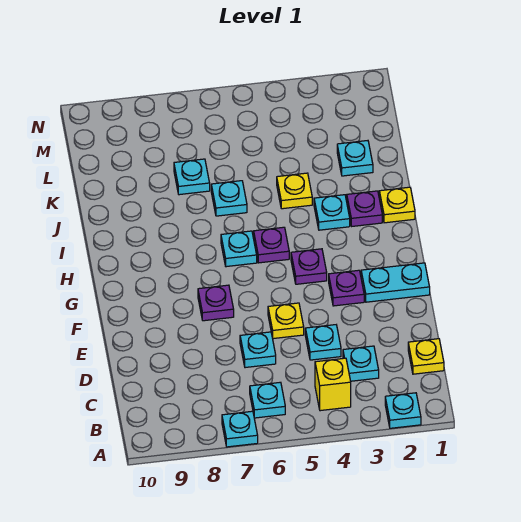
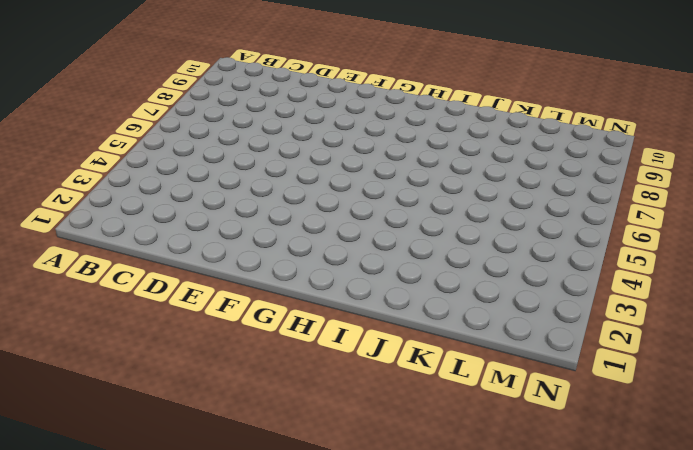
none -> cyan 1x1 plate [385,393,421,428]
none -> cyan 1x1 plate [222,411,258,447]
none -> yellow 1x1 brick [315,358,351,411]

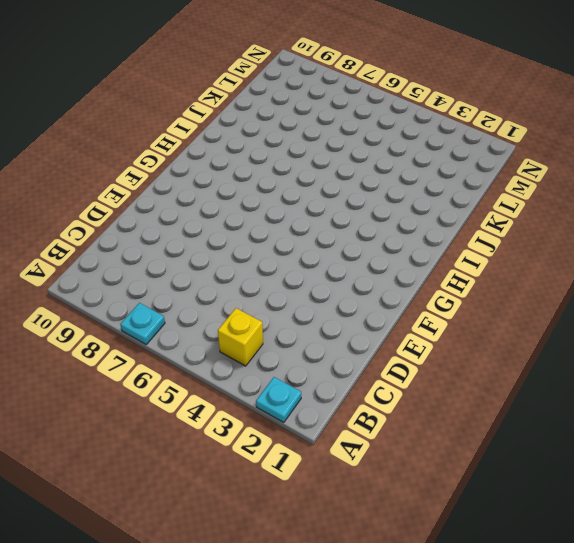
none -> cyan 1x1 plate [250,382,285,418]
none -> yellow 1x1 plate [408,339,444,374]
none -> cyan 1x1 plate [343,346,379,381]

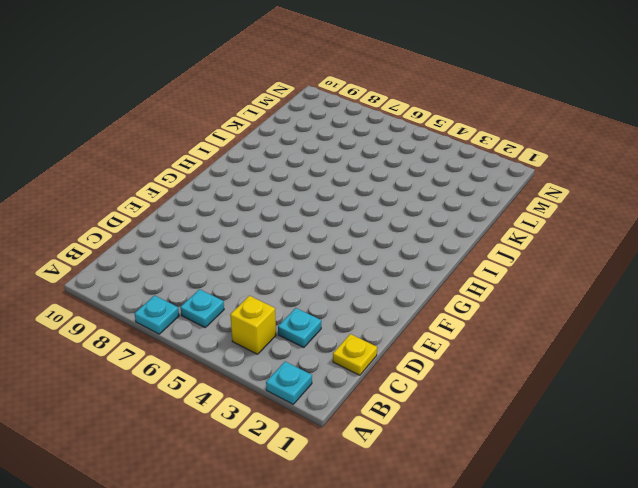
none -> cyan 1x1 plate [305,325,341,360]
none -> cyan 1x1 plate [240,332,276,368]
none -> yellow 1x1 plate [268,303,304,339]

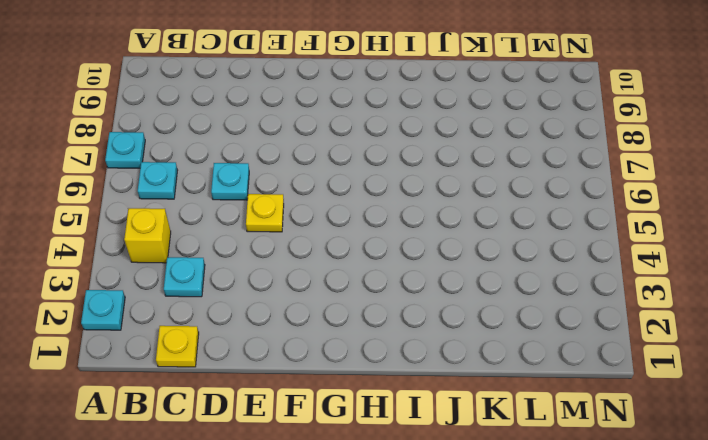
none -> cyan 1x1 plate [305,325,341,360]
none -> cyan 1x2 plate [361,263,430,302]
none -> purple 1x1 plate [329,270,364,306]

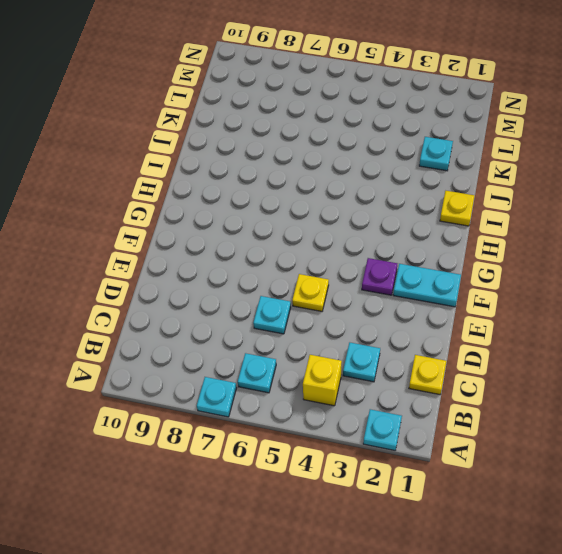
none -> cyan 1x1 plate [305,325,341,360]
none -> purple 1x1 plate [198,285,234,321]
none -> purple 1x1 plate [291,249,327,284]

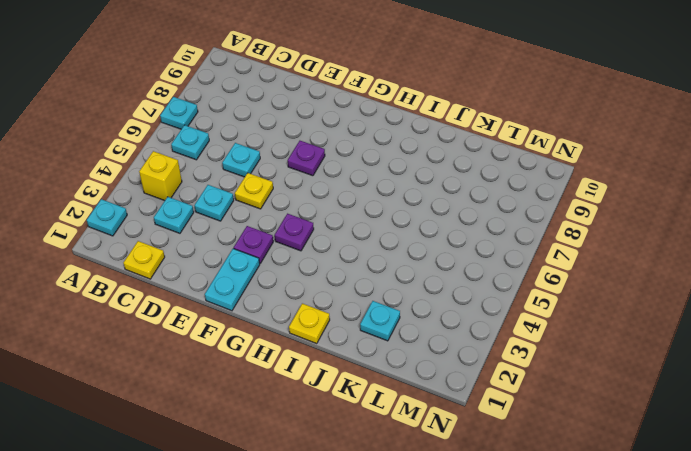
none -> purple 1x1 plate [254,227,289,263]
none -> cyan 1x1 plate [221,231,257,267]
none -> purple 1x1 plate [347,191,382,226]

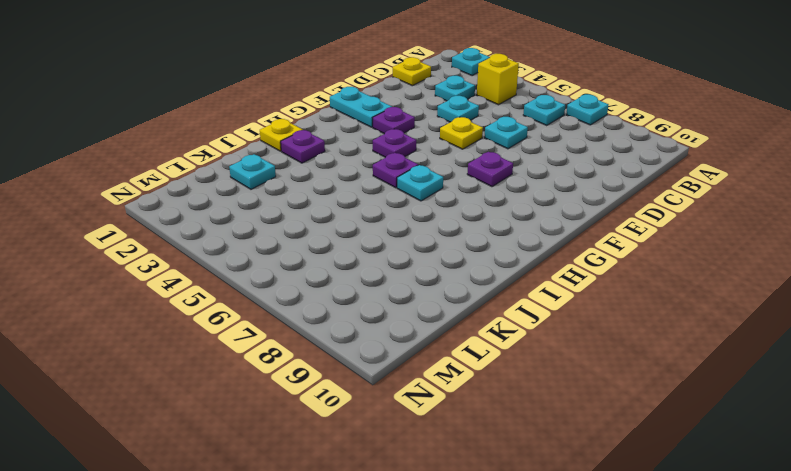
none -> cyan 1x1 plate [314,195,350,230]
none -> yellow 1x1 plate [277,173,312,209]
none -> cyan 1x1 plate [211,181,247,216]

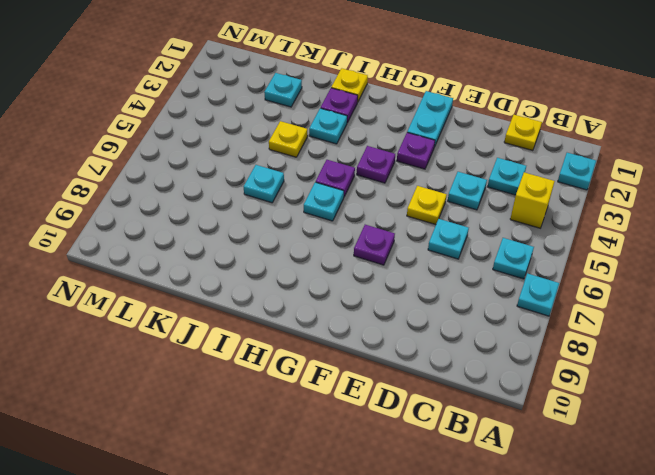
none -> cyan 1x1 plate [174,159,210,195]

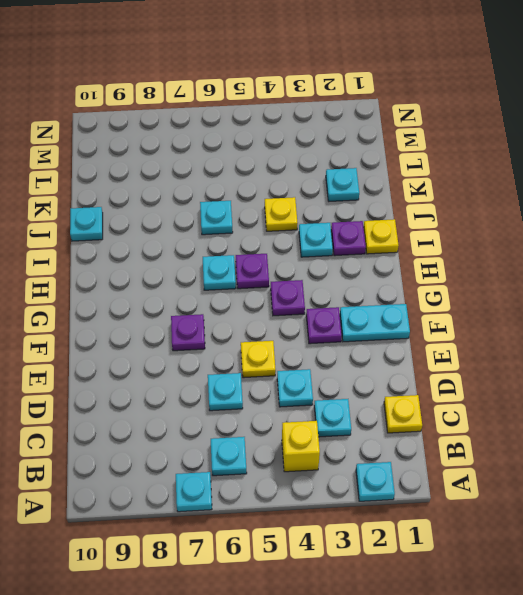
cyan 1x1 plate [70,207,103,241] -> cyan 1x1 plate moved to [174,159,210,195]

